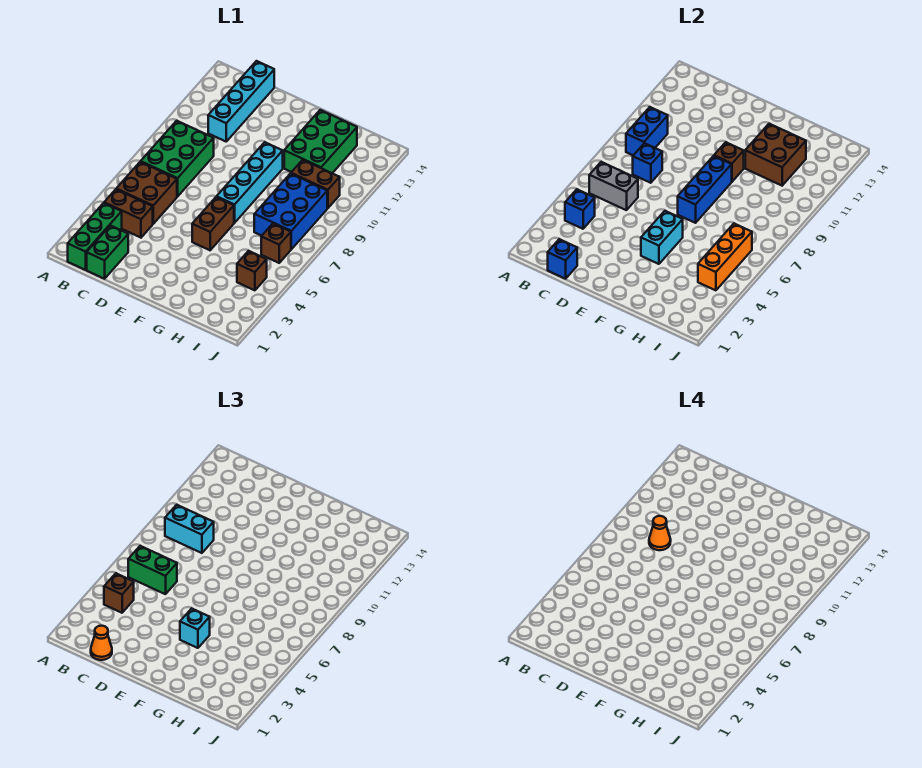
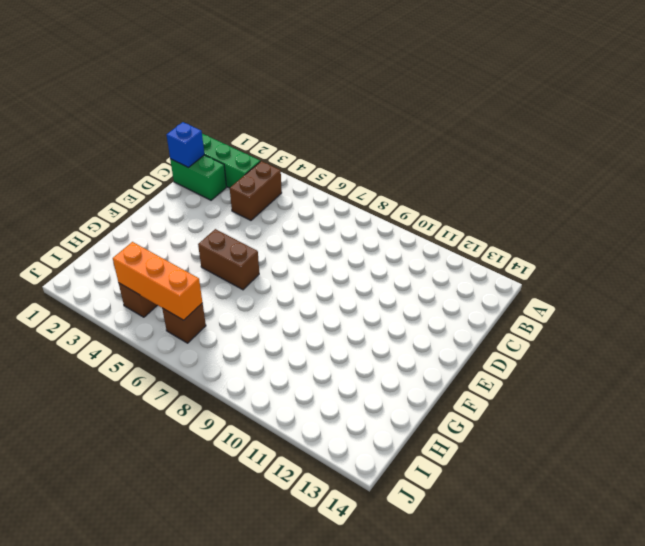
none -> brown 2x2 brick [117,162,177,224]
none -> green 2x3 brick [141,121,214,196]
none -> cyan 1x4 brick [208,61,274,141]

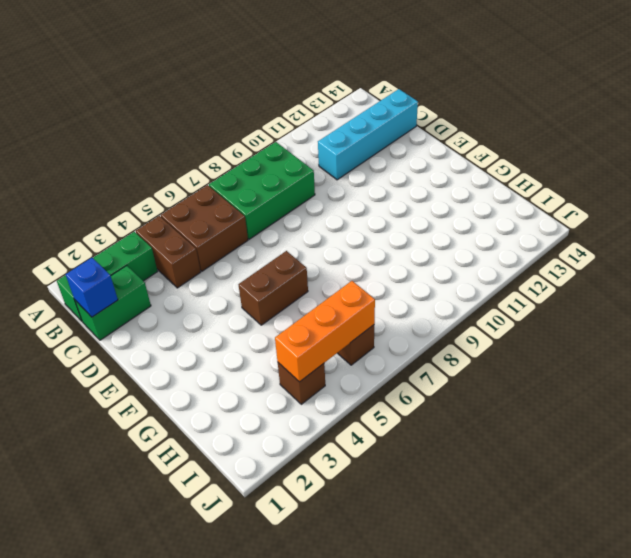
none -> cyan 1x4 brick [217,142,283,223]
none -> green 2x3 brick [284,110,357,173]
none -> blue 2x3 brick [254,174,327,249]

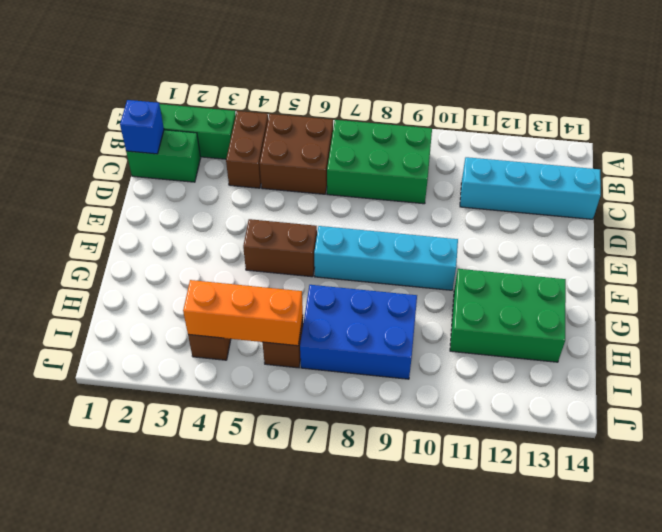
none -> brown 1x2 brick [291,160,340,208]
none -> blue 1x1 brick [565,189,595,229]
none -> grey 1x2 brick [589,162,638,210]

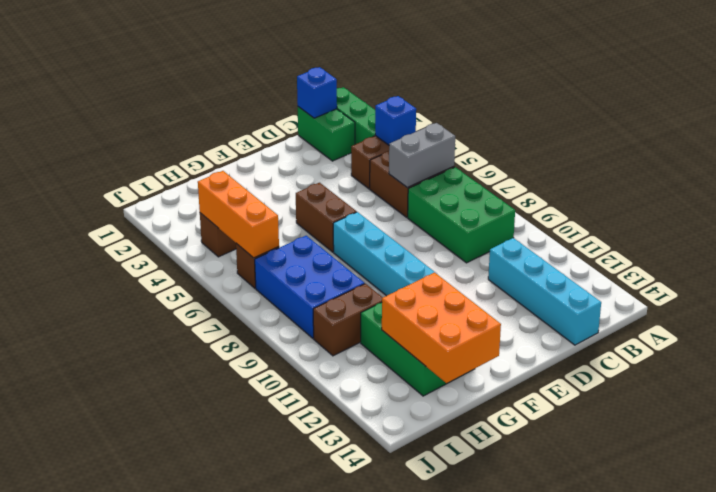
orange 2x3 brick [382,273,501,383] -> brown 2x2 brick [745,124,806,186]
none -> blue 1x2 brick [626,107,668,155]
none -> blue 1x1 brick [633,143,662,183]
none -> cyan 1x2 brick [641,211,683,264]

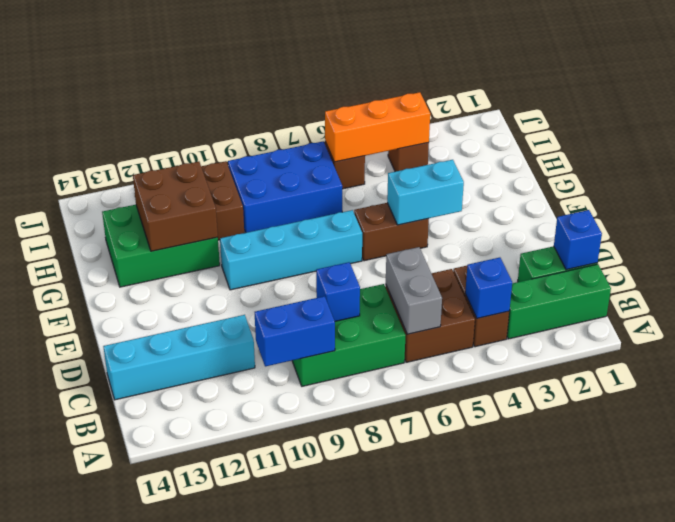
none -> blue 1x3 brick [678,156,732,223]
none -> brown 1x1 brick [714,142,744,182]
none -> brown 1x1 brick [104,573,134,613]

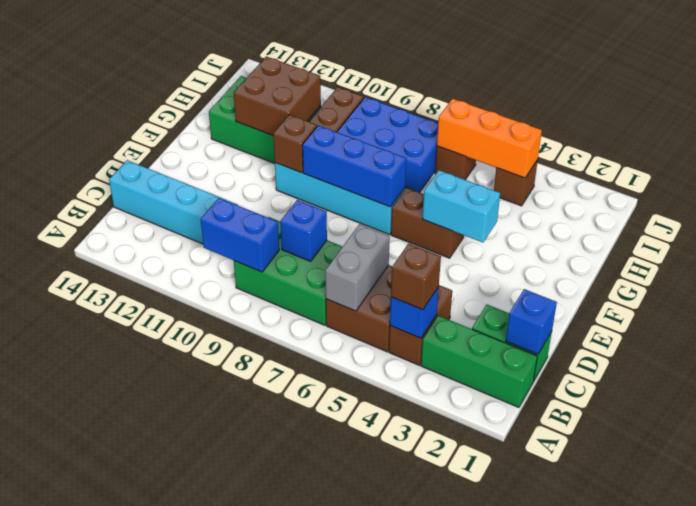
none -> green 1x2 brick [128,546,177,594]
none -> cyan 1x2 brick [165,505,214,553]
none -> orange 1x1 cone [91,626,112,660]

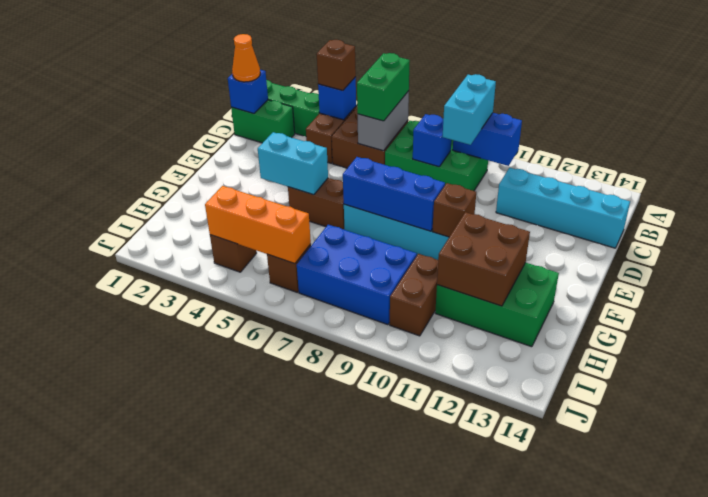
none -> cyan 1x1 brick [180,608,210,648]
none -> orange 1x1 cone [649,516,671,550]

